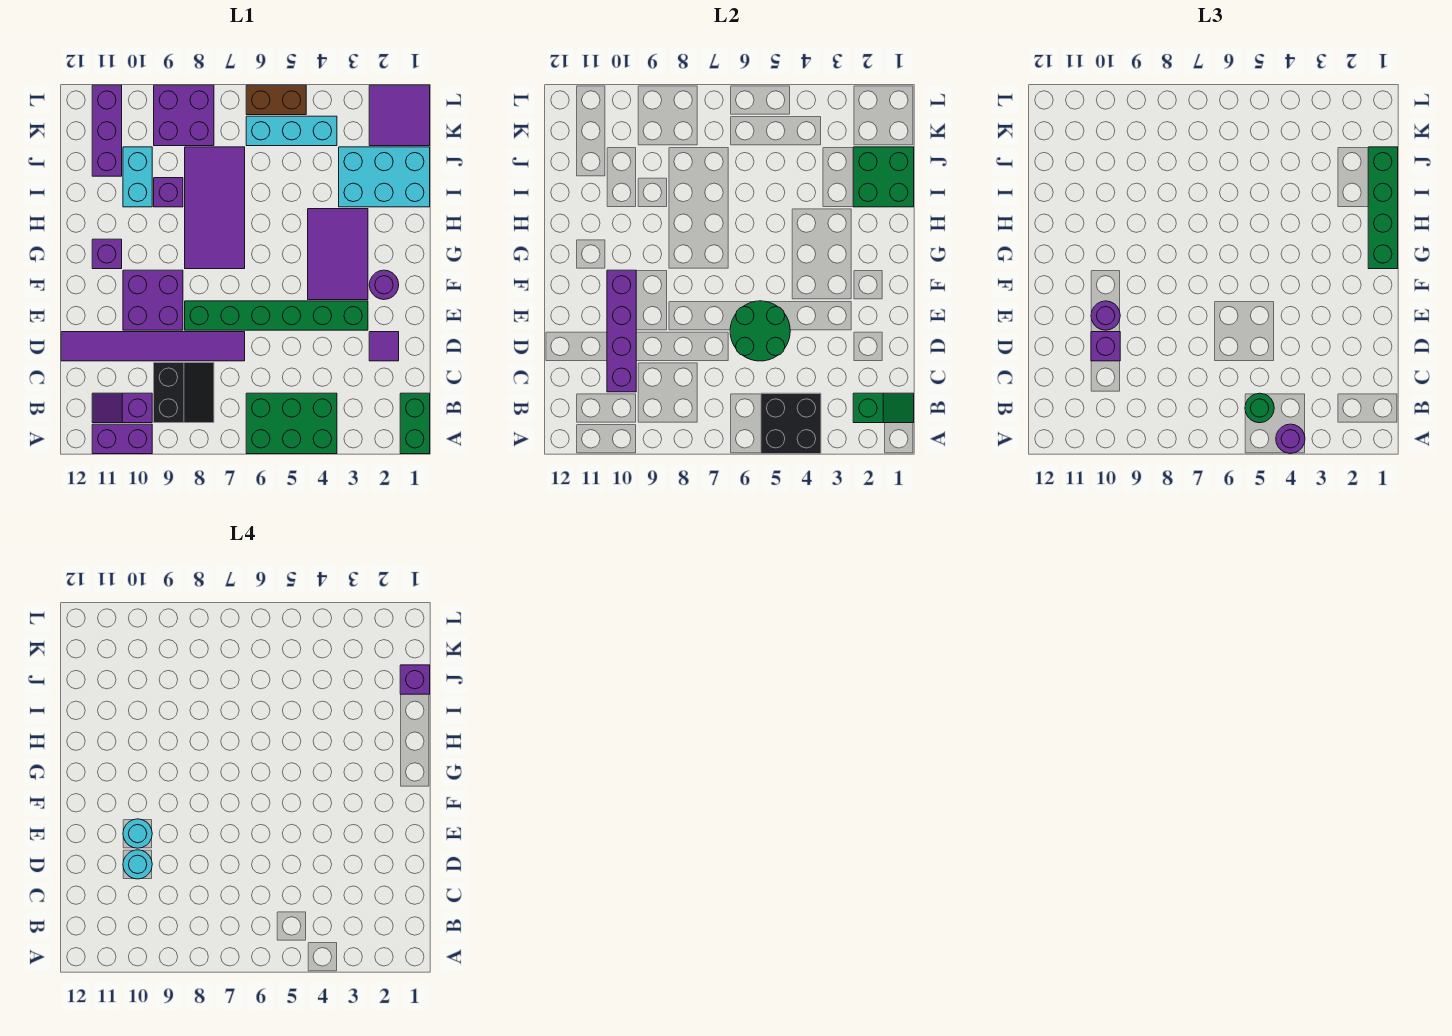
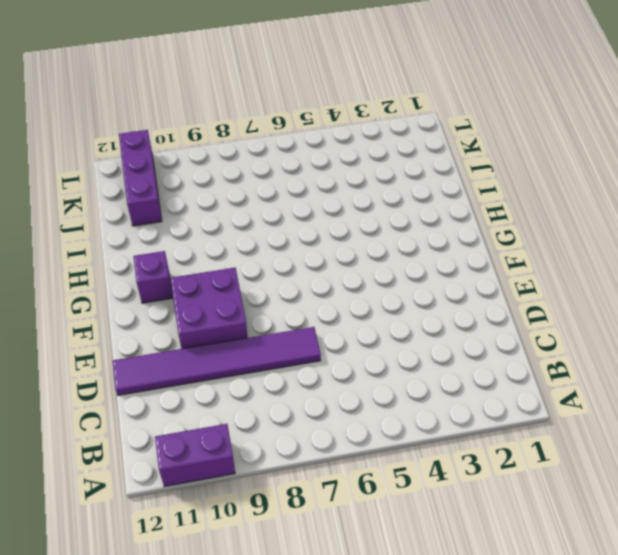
none -> green 1x2 brick [400,393,430,454]
none -> green 2x3 brick [246,393,337,454]
none -> black 2x2 slope [154,363,214,423]
none -> purple 1x2 slope [92,393,152,423]

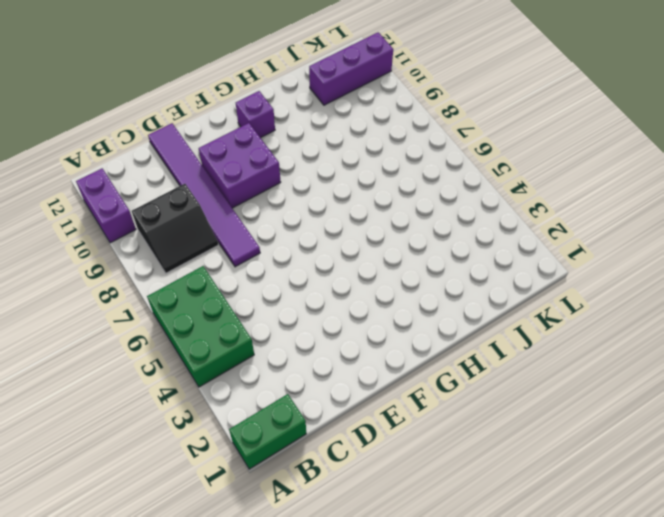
none -> purple 1x2 slope [92,393,152,423]
none -> purple 1x1 tile [369,332,399,361]
none -> green 1x6 brick [185,301,368,330]
none -> purple 1x1 round brick [369,270,399,299]

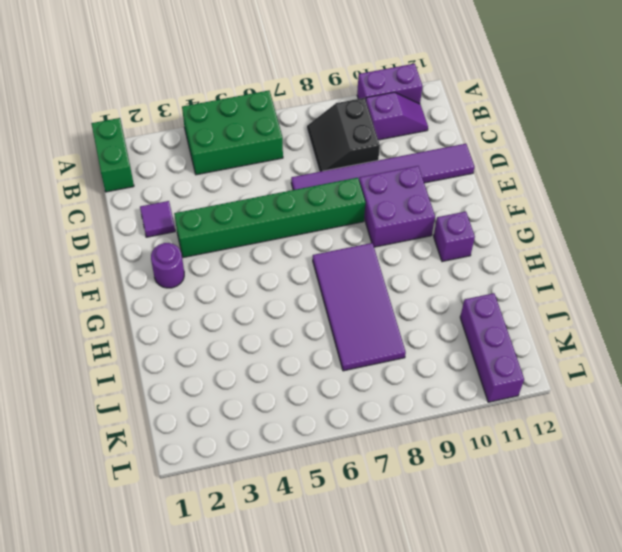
none -> purple 2x3 tile [308,209,368,300]
none -> cyan 2x3 brick [339,147,430,207]
none -> purple 1x1 brick [154,178,183,207]
none -> cyan 1x2 brick [123,147,152,207]

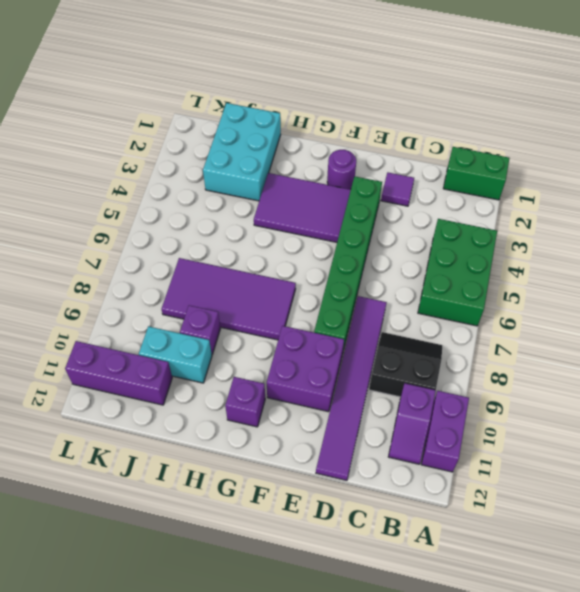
none -> purple 2x2 tile [369,85,430,146]
none -> cyan 1x3 brick [246,116,337,146]
none -> purple 2x2 brick [154,85,214,146]
none -> brown 1x2 brick [246,85,306,115]

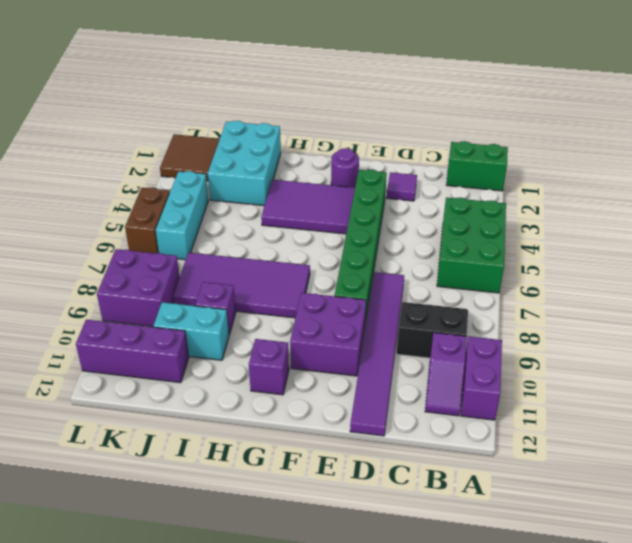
brown 2x2 tile [160,134,220,181] -> purple 2x2 tile [369,85,430,146]
none -> black 2x2 brick [761,393,821,454]
none -> green 1x2 slope [853,393,914,423]
none -> purple 1x4 brick [607,270,636,392]
none -> green 2x2 round brick [730,301,790,361]

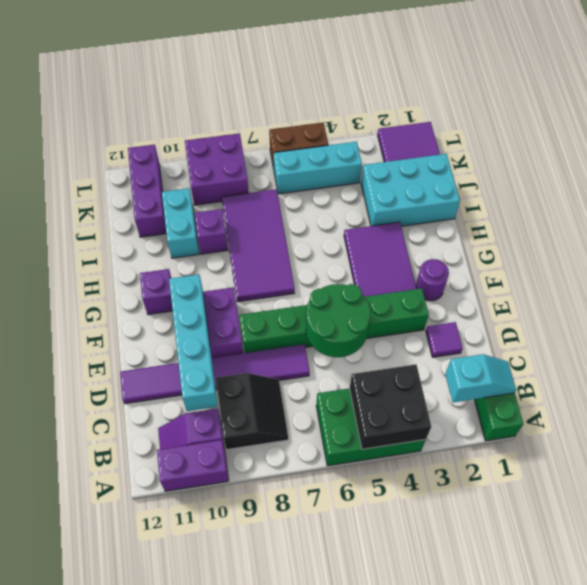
cyan 1x2 slope [445,354,516,403] -> green 1x2 slope [853,393,914,423]
cyan 1x4 brick [169,275,218,411] -> purple 1x4 brick [607,270,636,392]
none -> green 2x2 brick [853,147,914,207]
none -> purple 1x1 round brick [1276,424,1305,453]
none -> green 1x1 round brick [1245,393,1274,423]
none -> purple 1x1 brick [1091,332,1120,361]

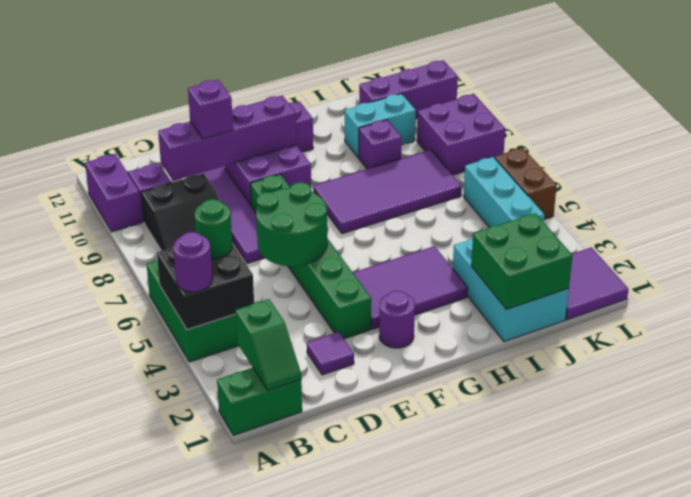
none -> purple 1x1 round brick [1091,301,1120,330]
none -> green 1x4 brick [1368,147,1398,269]
none -> cyan 1x1 round brick [123,850,152,879]
none -> cyan 1x1 round brick [123,819,152,848]

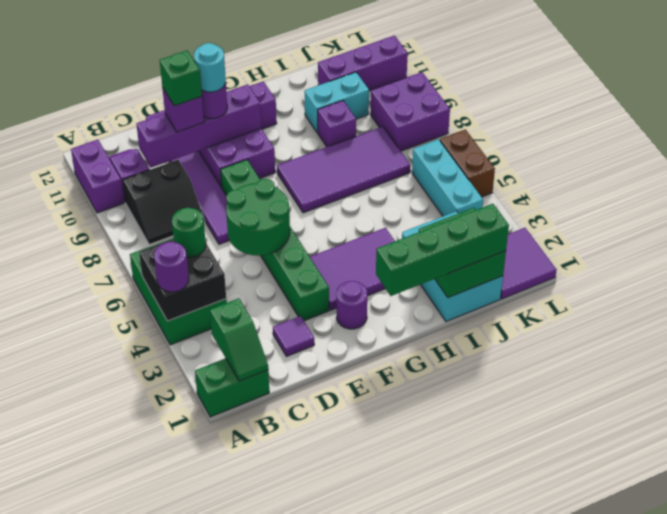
green 1x1 brick [160,51,202,106] -> cyan 1x1 round brick [123,850,152,879]
none -> purple 1x1 brick [400,665,430,694]

